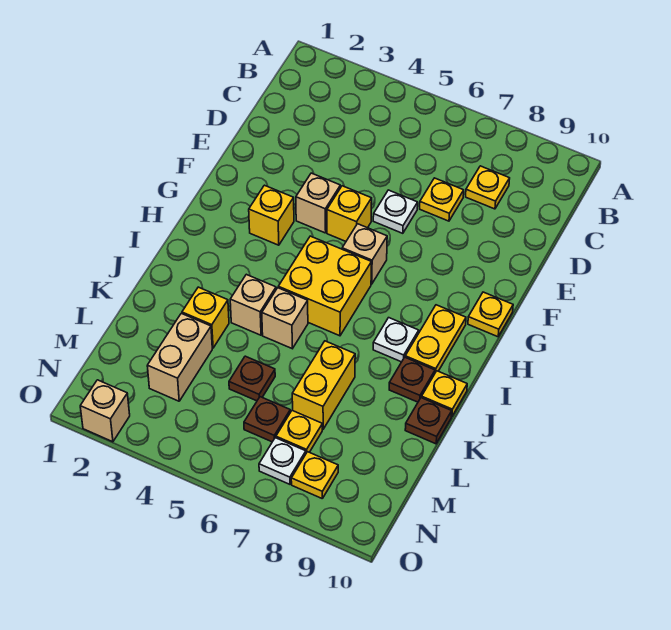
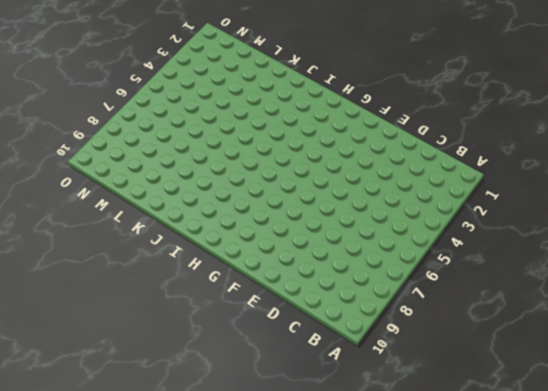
none -> yellow 1x1 plate [466,166,510,209]
none -> yellow 1x1 plate [420,178,464,221]
none -> white 1x1 plate [373,190,418,233]

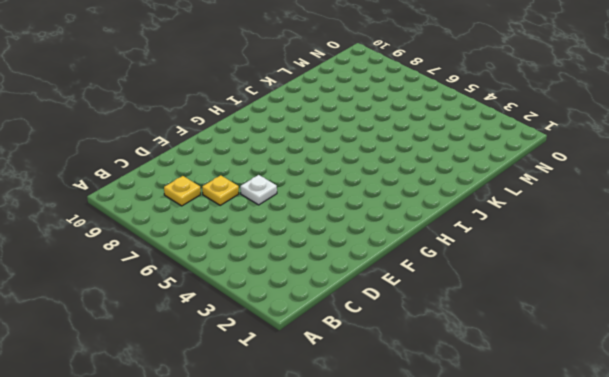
none -> tan 1x1 brick [296,173,340,233]
none -> yellow 1x1 brick [327,186,372,241]
none -> yellow 1x1 brick [249,185,294,245]

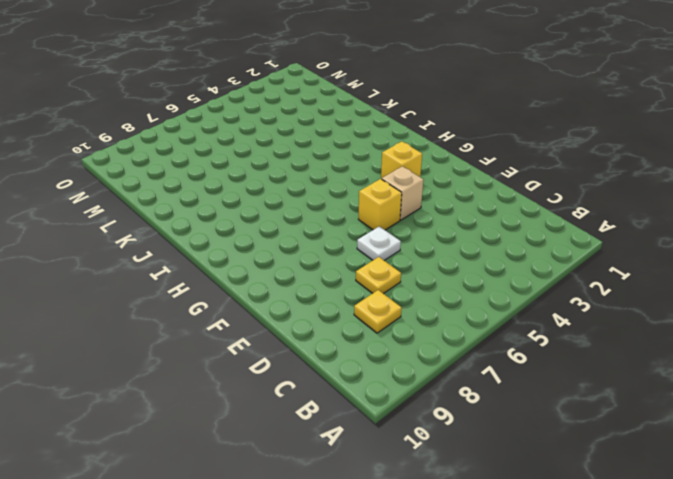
none -> tan 1x1 brick [342,224,387,284]
none -> yellow 1x1 plate [468,292,513,337]
none -> yellow 2x2 brick [278,236,371,336]

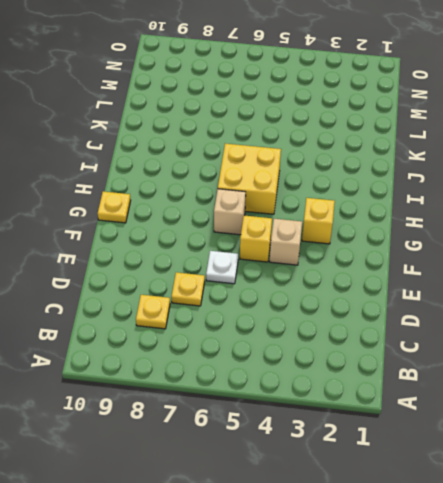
none -> yellow 1x2 plate [405,305,466,373]
none -> white 1x1 plate [373,318,419,362]
none -> tan 1x1 brick [230,274,276,335]

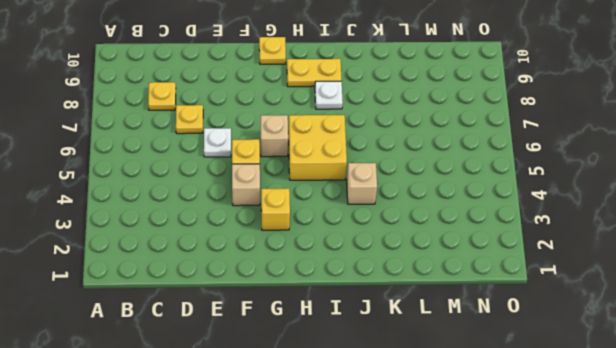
none -> tan 1x1 brick [262,288,308,349]
none -> brown 1x1 plate [389,357,435,402]
none -> yellow 1x1 plate [422,371,467,417]

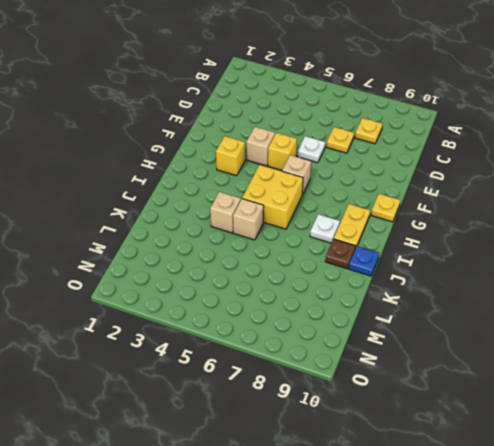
blue 1x1 plate [349,246,379,276] -> yellow 1x1 plate [422,371,467,417]
none -> yellow 1x1 brick [182,287,229,348]
none -> yellow 1x2 brick [292,341,355,429]
none -> brown 1x1 plate [405,398,452,444]

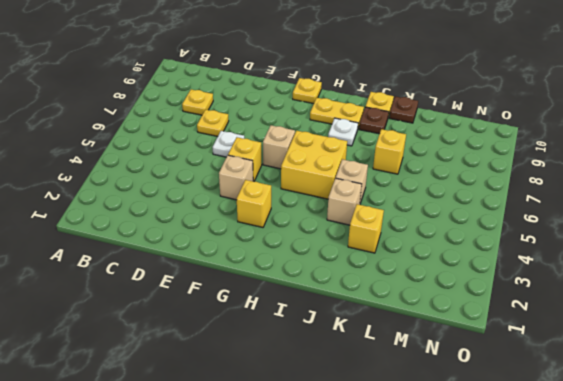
yellow 1x1 brick [373,129,406,174] -> yellow 1x2 brick [292,341,355,429]
none -> tan 1x2 brick [147,313,212,401]
none -> brown 1x1 plate [229,356,275,401]
none -> brown 1x1 plate [244,397,290,442]

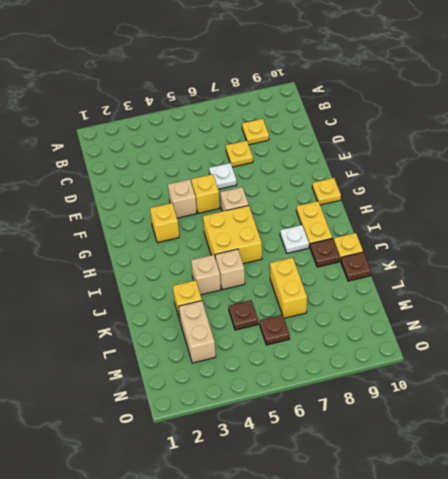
none -> yellow 1x1 plate [276,410,322,453]
none -> white 1x1 plate [259,438,306,484]
none -> yellow 1x1 plate [291,452,338,498]

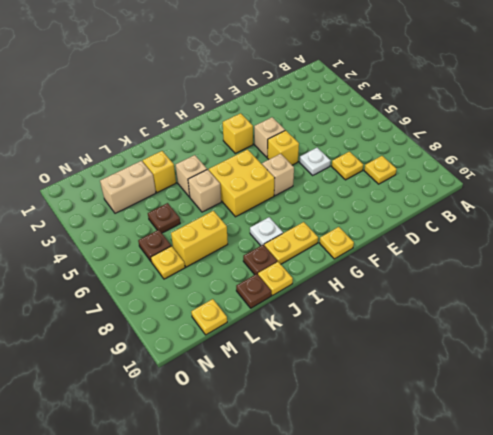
yellow 1x1 plate [191,299,227,335] -> yellow 1x1 plate moved to [291,452,338,498]
none -> white 1x1 plate [259,438,306,484]
none -> tan 1x1 brick [80,380,130,442]

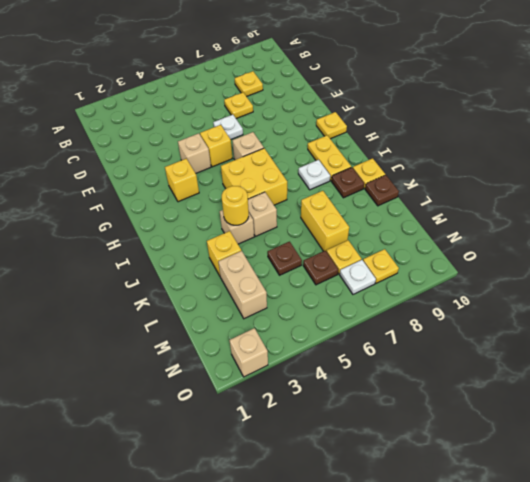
yellow 1x1 round brick [222,186,249,225] -> none

